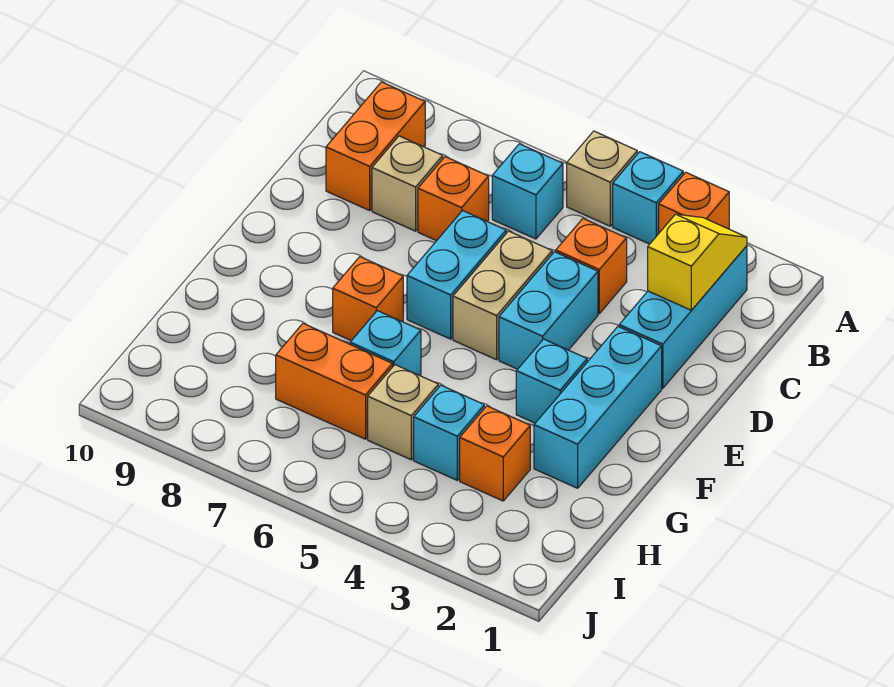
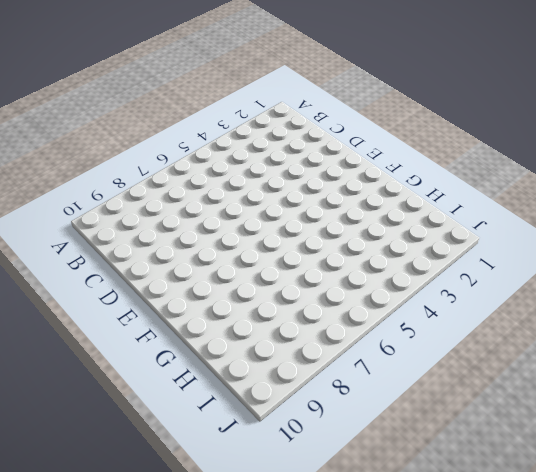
none -> orange 1x1 brick [659,172,729,233]
none -> cyan 1x1 brick [613,152,683,244]
none -> tan 1x1 brick [567,131,637,226]

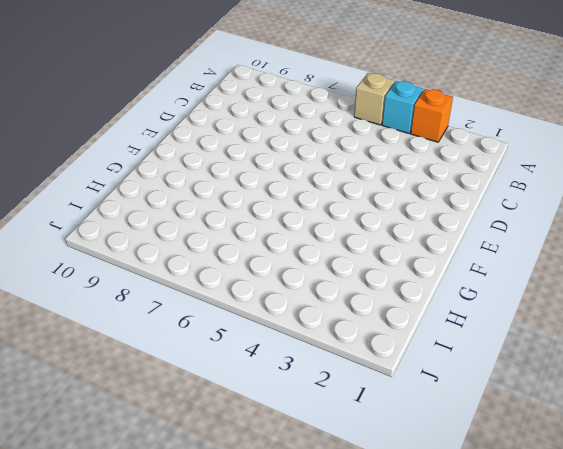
none -> cyan 1x3 brick [619,246,747,388]
none -> cyan 1x1 brick [492,144,563,239]
none -> orange 1x2 brick [326,82,425,210]

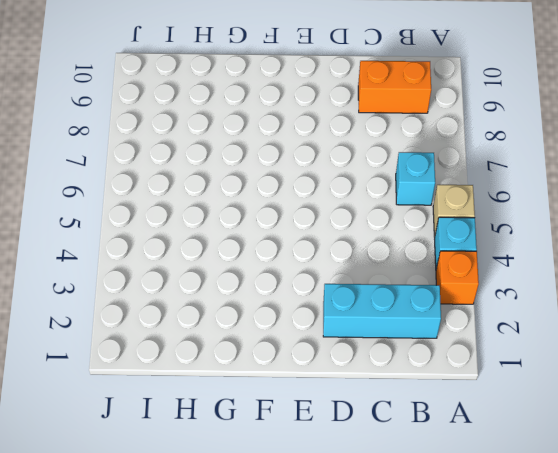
none -> orange 1x1 brick [556,219,627,314]
none -> orange 1x1 brick [418,157,489,241]
none -> tan 1x1 brick [372,136,443,231]

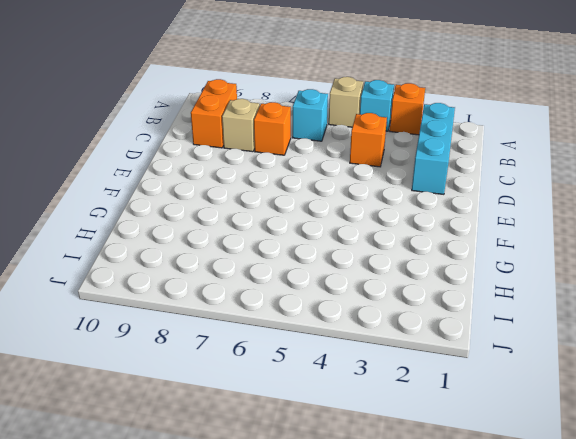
none -> cyan 1x2 brick [499,252,598,369]
none -> tan 1x2 brick [453,231,552,360]
none -> cyan 1x2 brick [407,211,506,339]

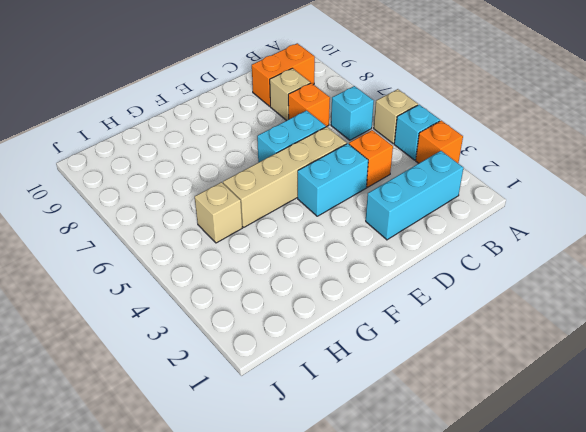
tan 1x4 brick [223,127,347,227] -> tan 1x2 brick [453,231,552,360]
none -> cyan 1x3 brick [534,327,662,488]
none -> cyan 1x1 brick [516,339,587,423]
none -> orange 1x1 brick [333,257,403,341]

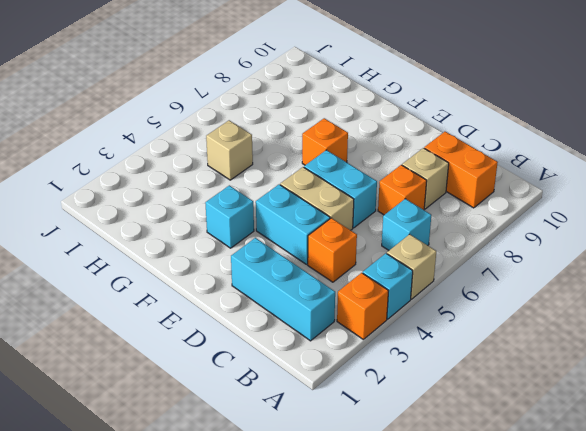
none -> cyan 1x3 brick [534,327,662,488]
none -> cyan 1x1 brick [350,311,421,376]
none -> orange 1x1 brick [460,406,530,501]

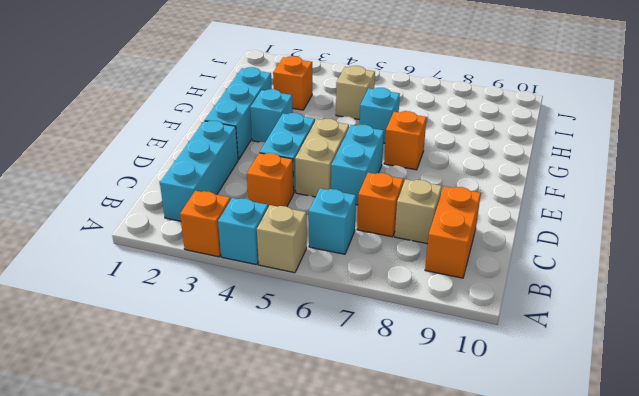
none -> cyan 1x1 brick [414,385,484,480]
none -> orange 1x2 brick [276,323,393,439]
none -> yellow 1x2 slope [648,214,747,310]

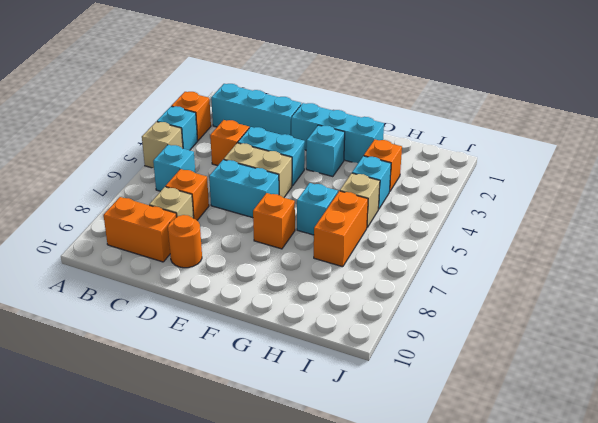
orange 1x1 round brick [168,215,202,268] -> none
none -> yellow 1x2 slope [648,214,747,310]

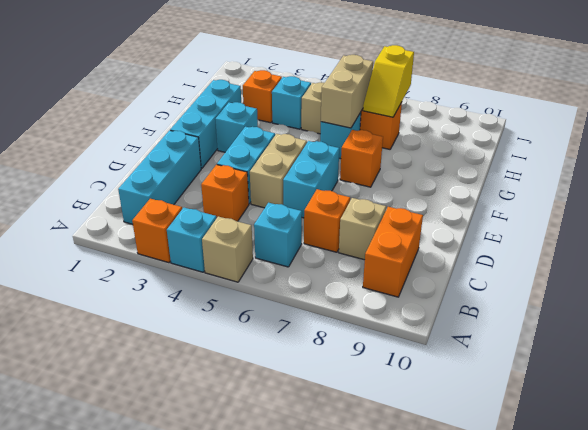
tan 1x2 brick [321,55,373,128] -> none
yellow 1x2 slope [363,45,414,117] -> yellow 1x2 slope moved to [648,214,747,310]

